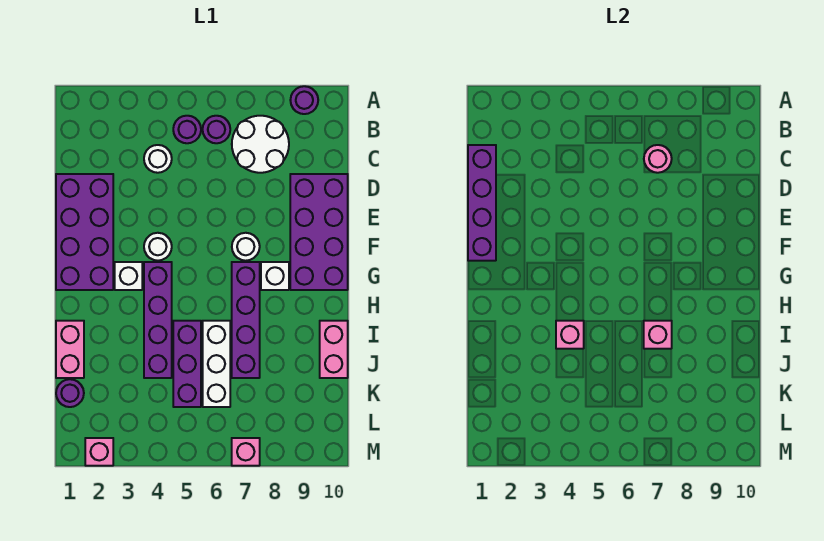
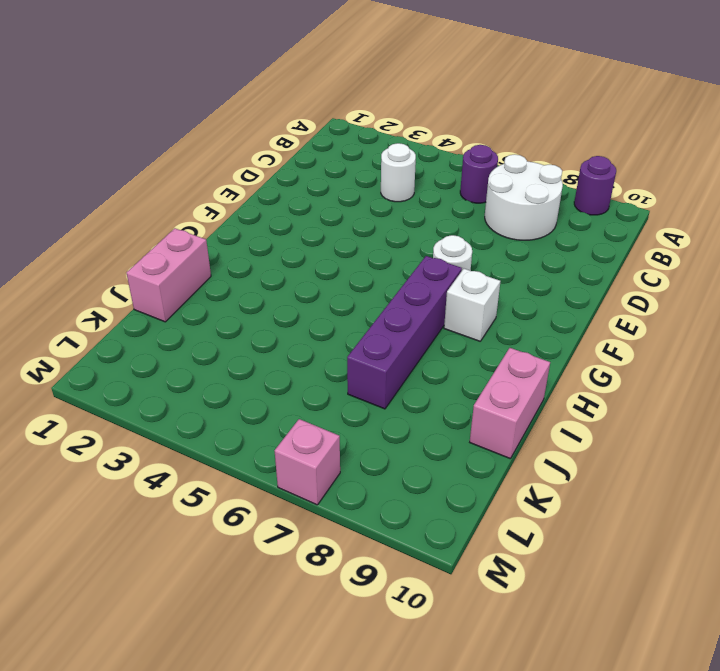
none -> purple 1x1 round brick [173,116,201,143]
none -> purple 2x4 brick [56,174,113,290]
none -> purple 2x4 brick [290,174,348,290]

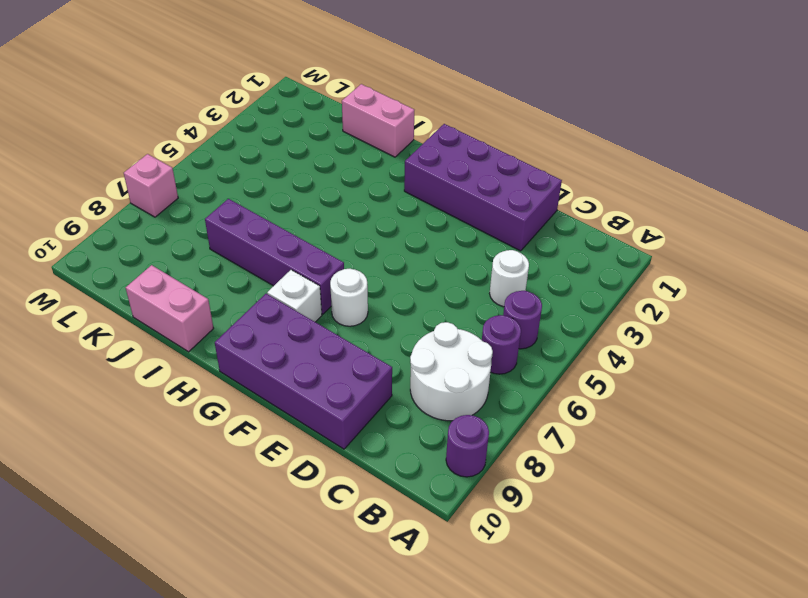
none -> white 1x1 round brick [144,233,172,261]
none -> white 1x1 brick [115,262,142,290]
none -> purple 1x4 brick [144,262,172,378]

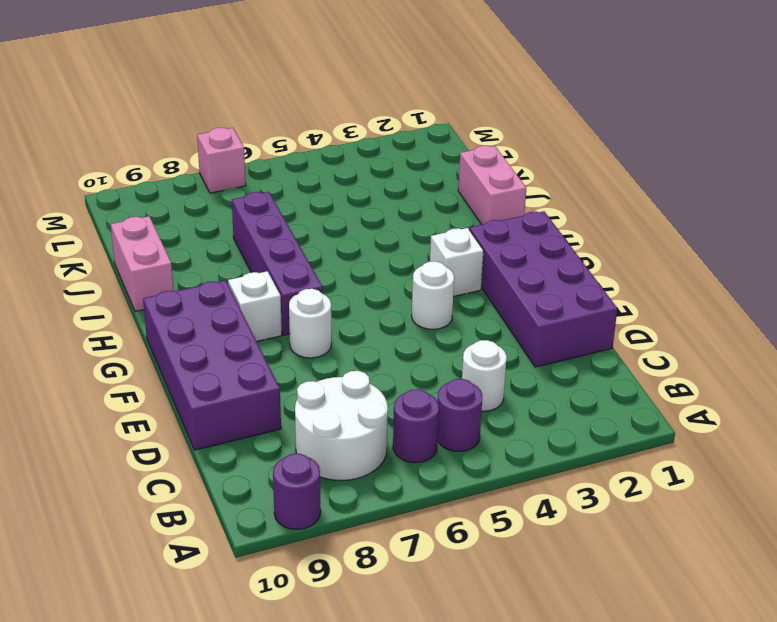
none -> purple 1x4 brick [144,262,172,378]
none -> purple 1x3 brick [173,321,201,407]
none -> white 1x3 brick [203,321,230,407]

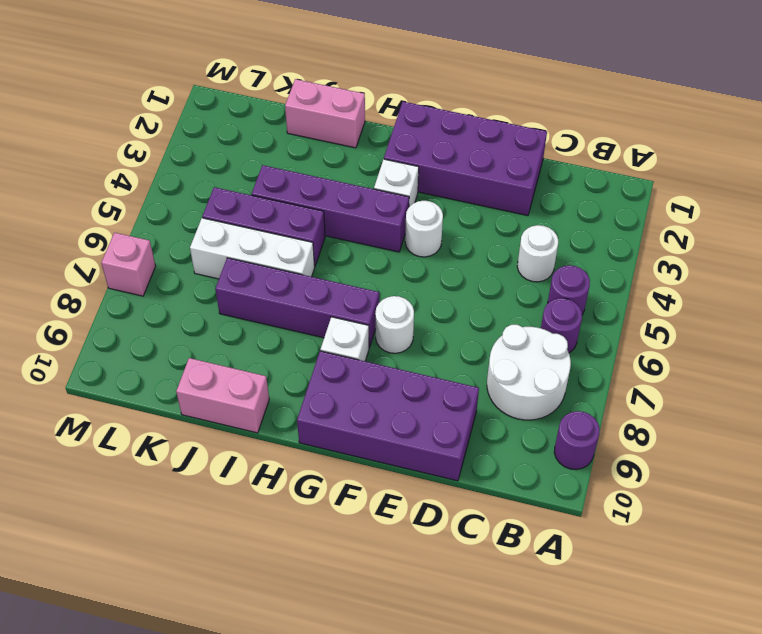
none -> purple 1x1 round brick [56,379,84,407]
none -> pink 1x1 brick [85,438,113,466]
none -> purple 1x4 brick [468,145,496,261]

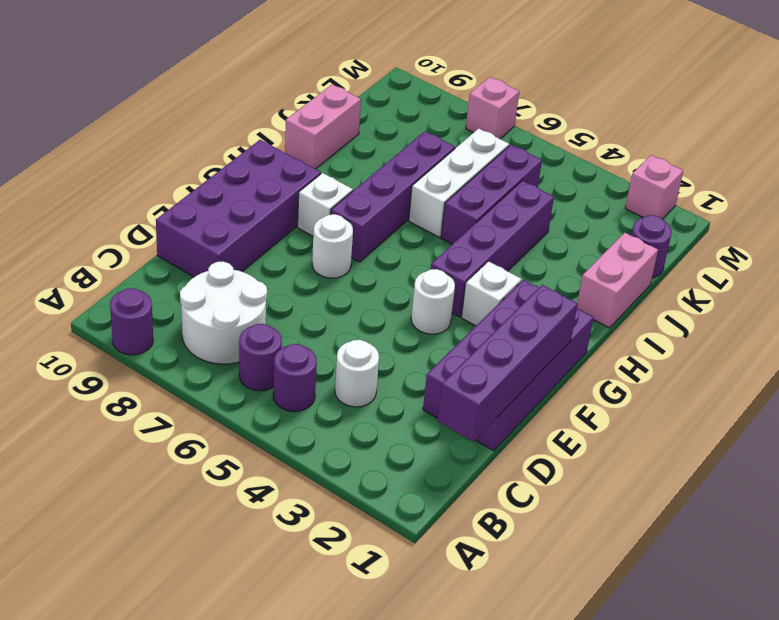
none -> pink 1x1 round brick [644,145,672,173]
none -> pink 1x1 brick [556,321,584,349]
none -> pink 1x1 brick [644,321,672,349]

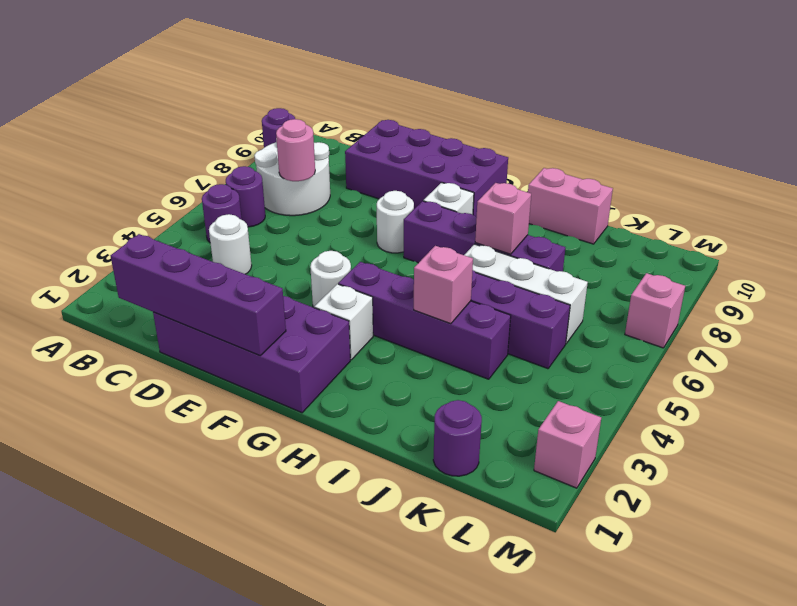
none -> pink 1x2 brick [56,321,84,378]

